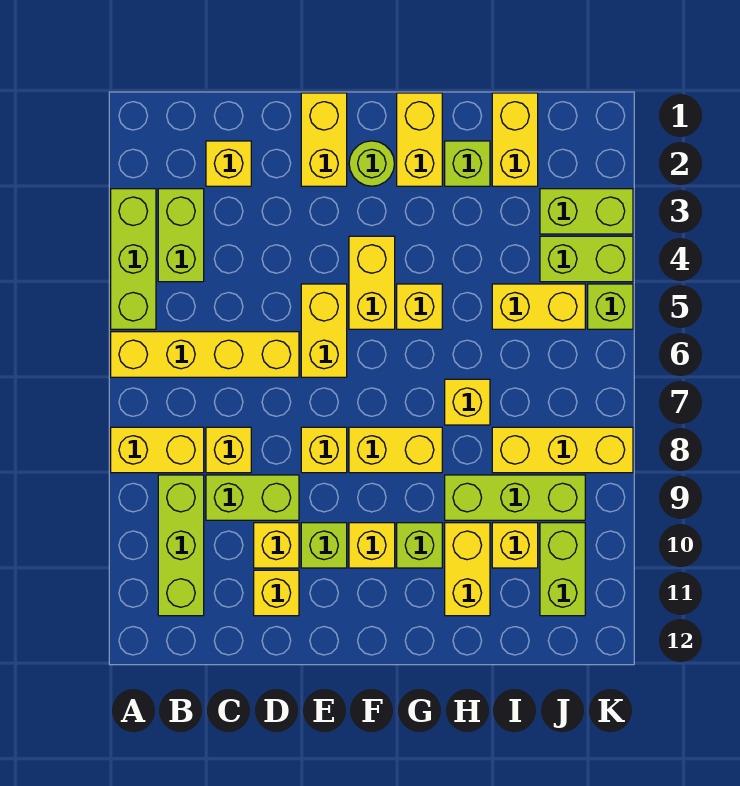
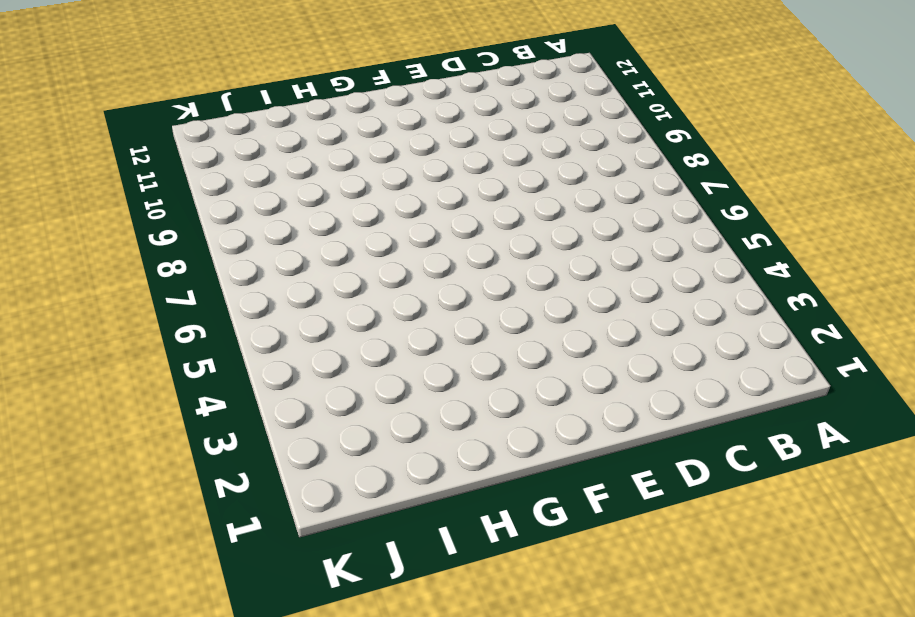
none -> lime 1x3 brick [111,189,156,329]
none -> yellow 1x4 brick [111,332,299,377]
none -> yellow 1x2 brick [111,427,204,473]
none -> lime 1x2 brick [158,189,204,282]

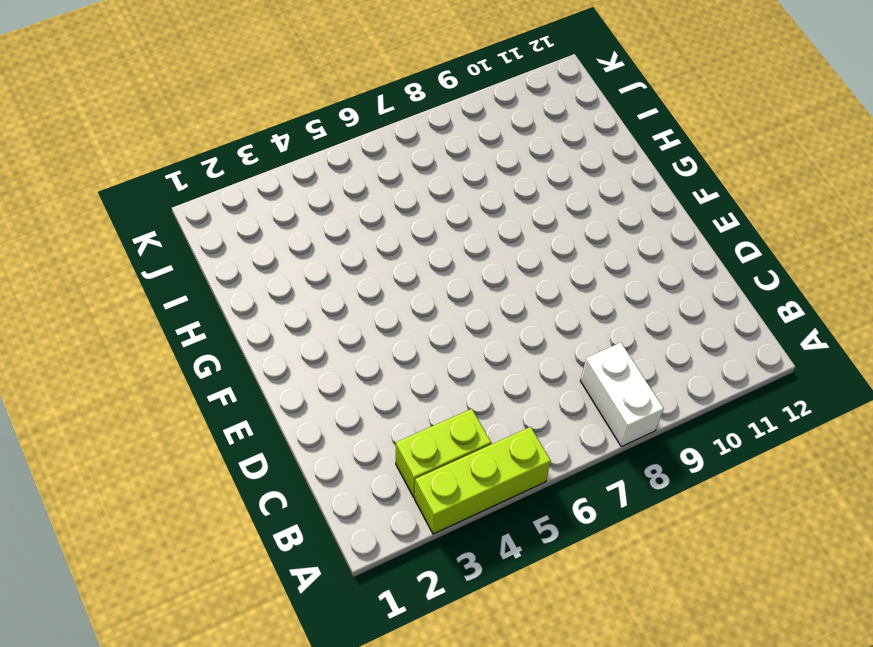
white 1x2 brick [581,343,664,446] -> yellow 1x2 brick [111,427,204,473]
none -> yellow 1x4 brick [111,332,299,377]
none -> lime 1x3 brick [158,475,204,616]
none -> yellow 1x1 brick [206,141,251,186]
none -> yellow 1x1 brick [206,427,251,473]

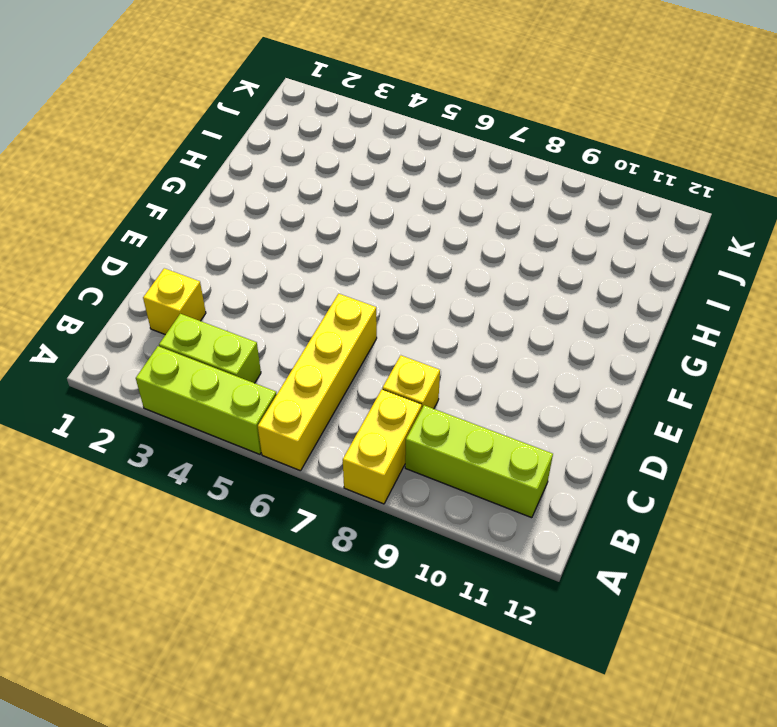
none -> lime 1x2 brick [206,475,299,520]
none -> yellow 1x1 brick [254,523,299,568]
none -> yellow 1x1 brick [254,570,299,616]
none -> yellow 1x2 brick [301,93,347,186]

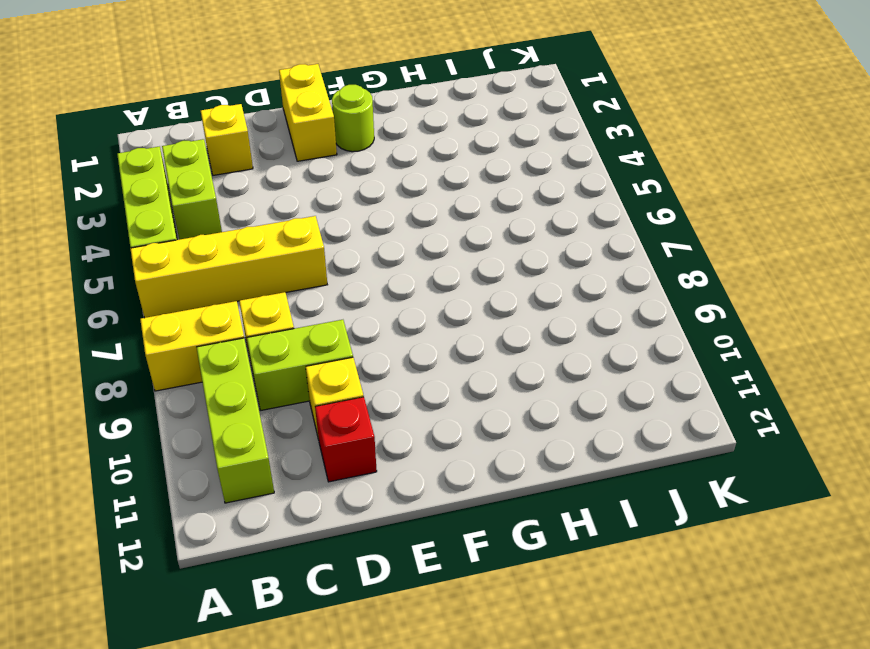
red 1x1 brick [315,397,377,482] -> yellow 1x1 brick [254,570,299,616]
none -> yellow 1x2 brick [301,284,347,377]
none -> yellow 1x1 brick [301,427,347,473]
none -> lime 1x1 brick [301,523,347,568]
none -> yellow 1x2 brick [349,236,395,329]

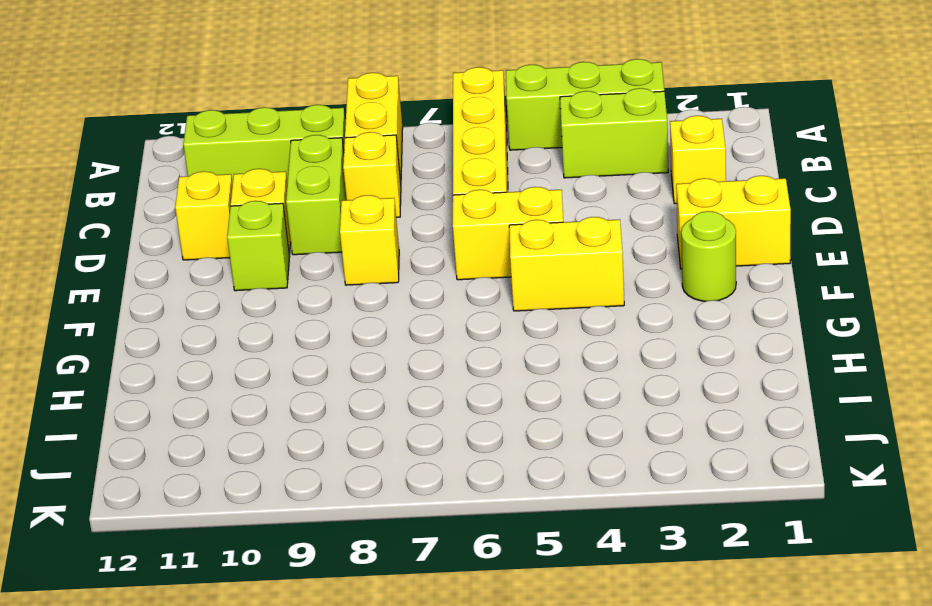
none -> yellow 1x2 brick [349,427,442,473]
none -> yellow 1x1 brick [349,523,395,568]
none -> yellow 1x2 brick [397,93,442,186]
none -> yellow 1x1 brick [397,284,442,329]

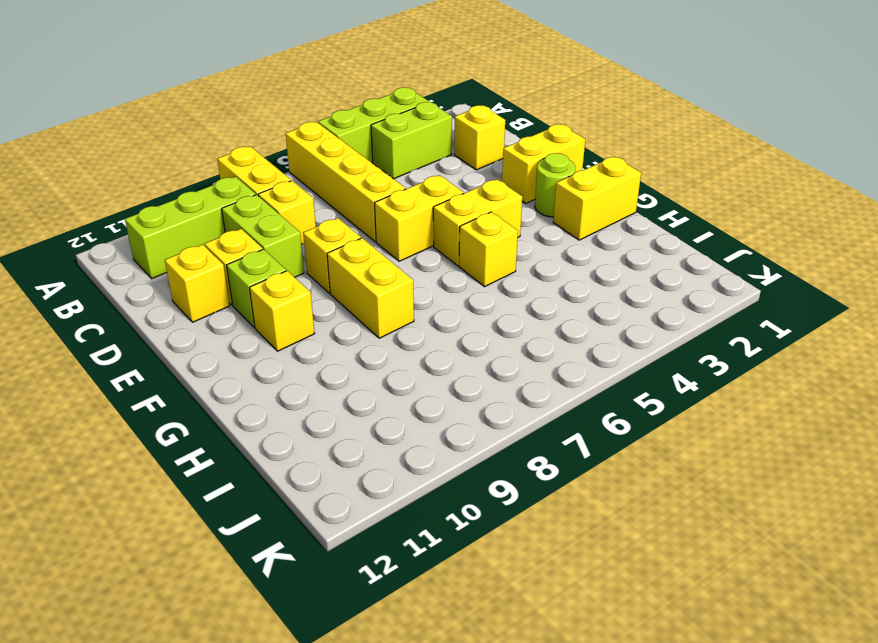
none -> lime 1x1 brick [397,523,442,568]
none -> lime 1x1 brick [445,141,490,186]
none -> yellow 1x1 brick [445,379,490,425]
none -> lime 1x3 brick [445,475,585,520]

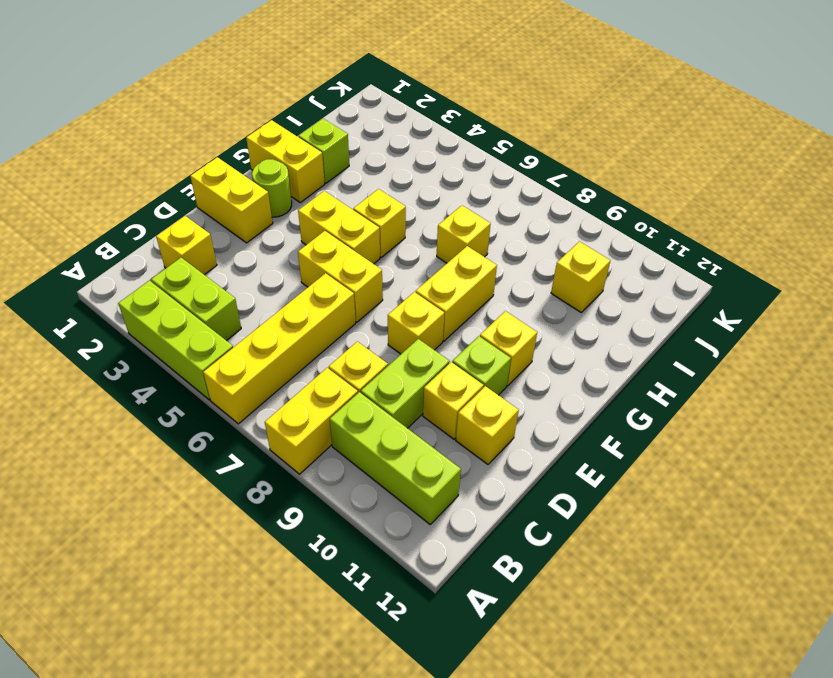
none -> lime 1x1 brick [397,523,442,568]
none -> lime 1x3 brick [445,475,585,520]
none -> yellow 1x2 brick [445,523,490,616]
none -> yellow 1x2 brick [492,93,538,186]

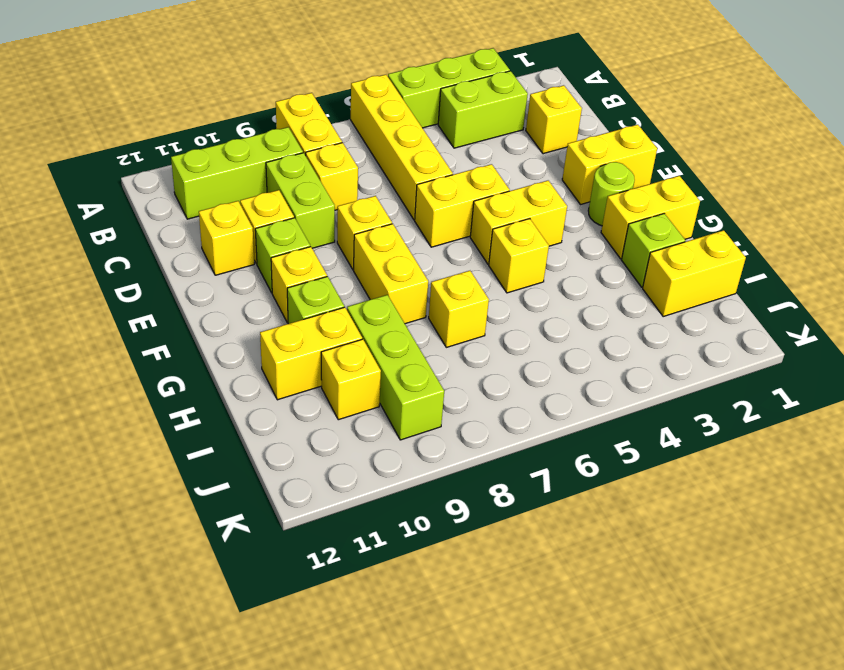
none -> yellow 1x2 brick [492,284,585,329]
none -> yellow 1x3 brick [492,427,633,473]
none -> lime 1x2 brick [540,189,633,234]
none -> lime 1x2 brick [540,236,633,282]

